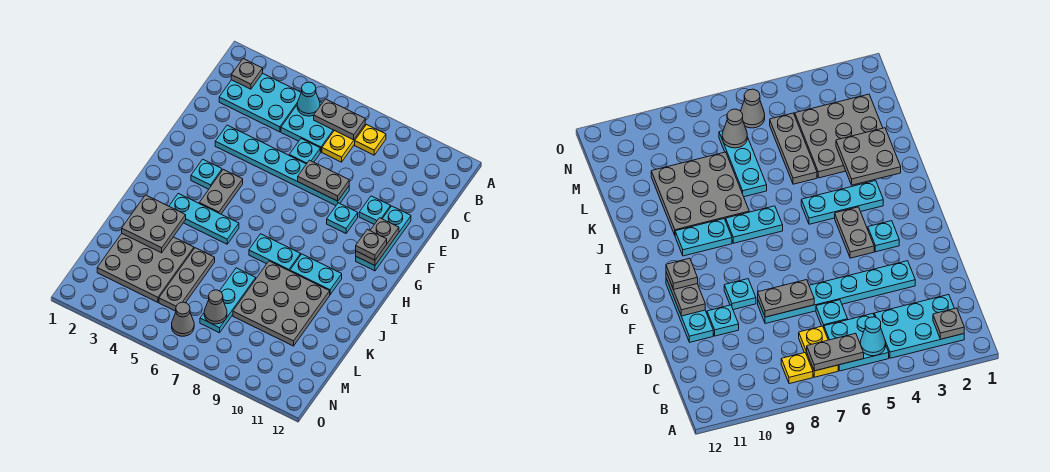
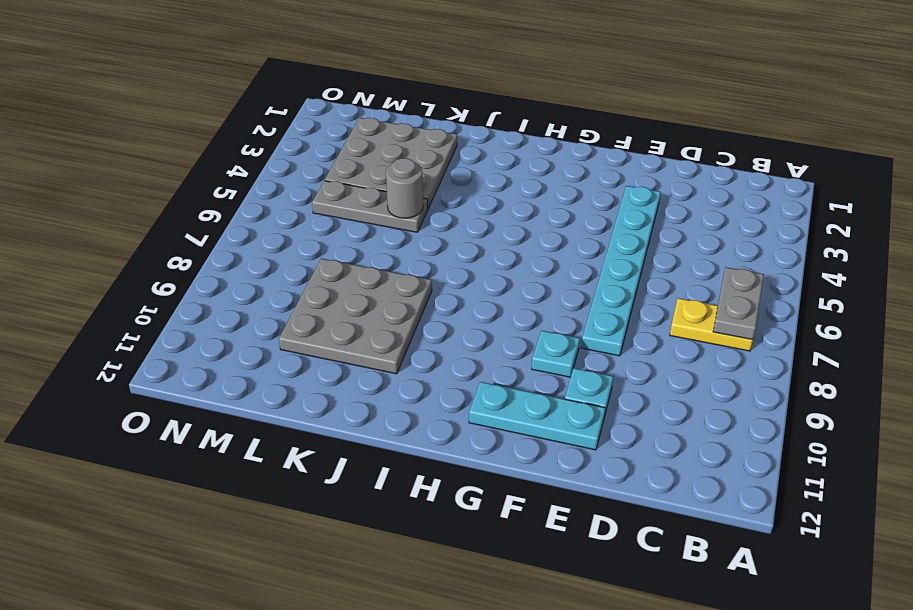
grey 1x1 round brick [386,158,423,218] -> none
none -> cyan 2x3 plate [219,73,301,132]
none -> cyan 2x2 plate [281,102,334,152]
none -> yellow 1x1 plate [355,125,386,155]

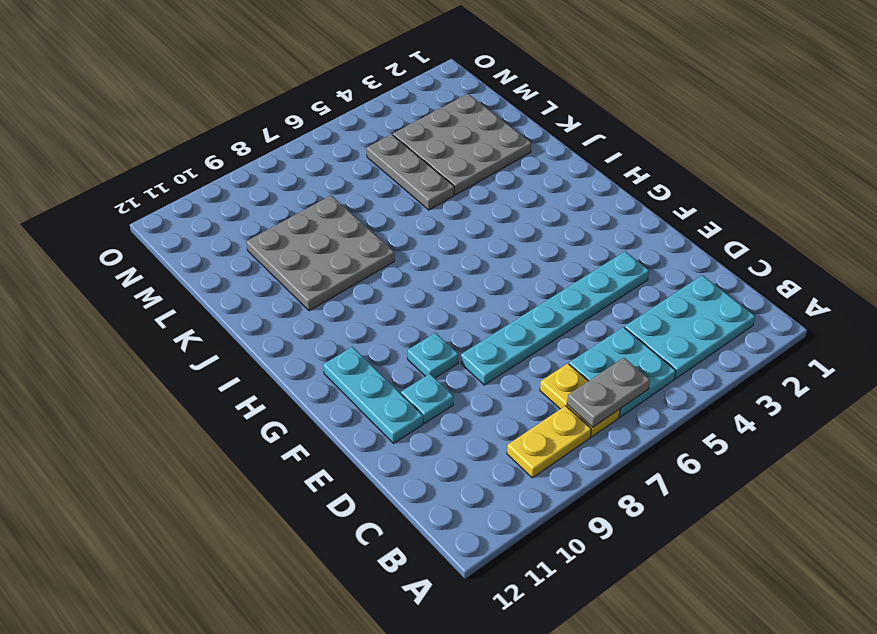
yellow 1x2 plate [507,406,591,478] -> yellow 1x1 plate [355,125,386,155]
none -> cyan 1x1 plate [289,139,320,164]
none -> cyan 1x1 plate [191,159,222,189]
none -> grey 1x2 plate [199,169,243,214]

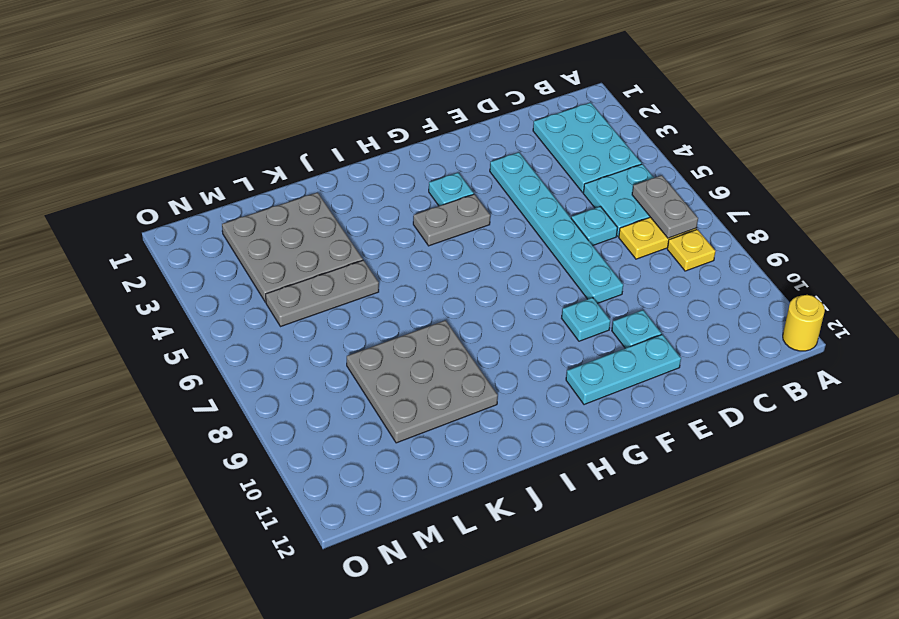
yellow 1x1 round brick [783,295,825,351] -> none
none -> cyan 1x3 plate [169,193,239,244]
none -> cyan 1x2 plate [249,234,301,271]
none -> cyan 1x2 plate [290,254,342,294]

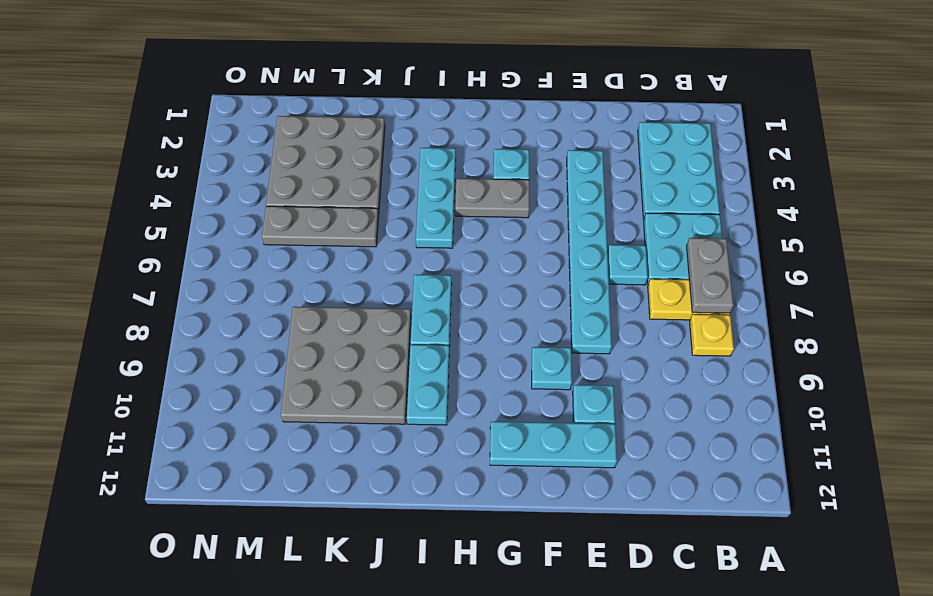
none -> cyan 1x3 plate [200,268,256,333]
none -> grey 1x1 cone [172,302,194,336]
none -> grey 1x1 plate [231,59,263,89]

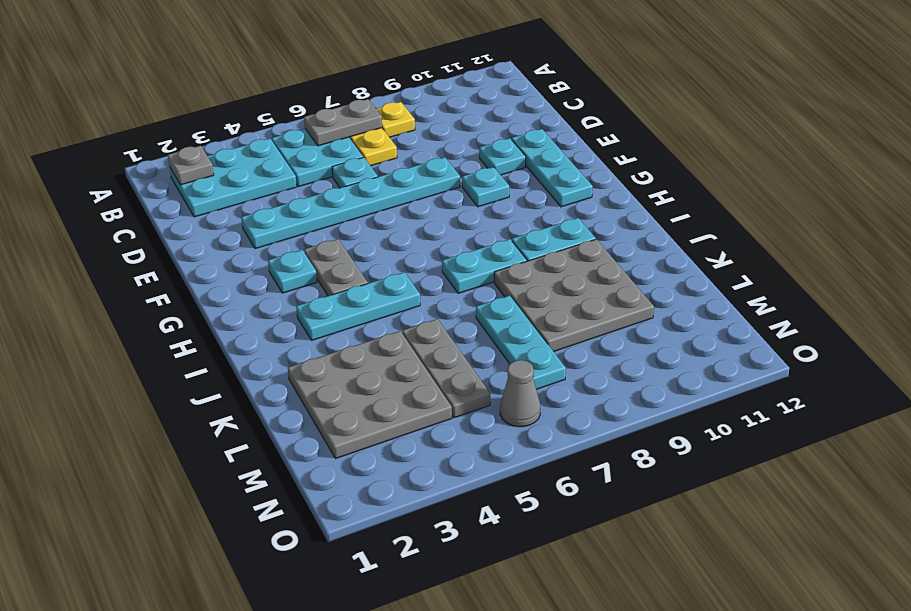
none -> cyan 1x1 cone [297,82,320,116]
none -> grey 1x2 plate [298,160,349,201]
none -> grey 1x2 plate [356,218,399,266]

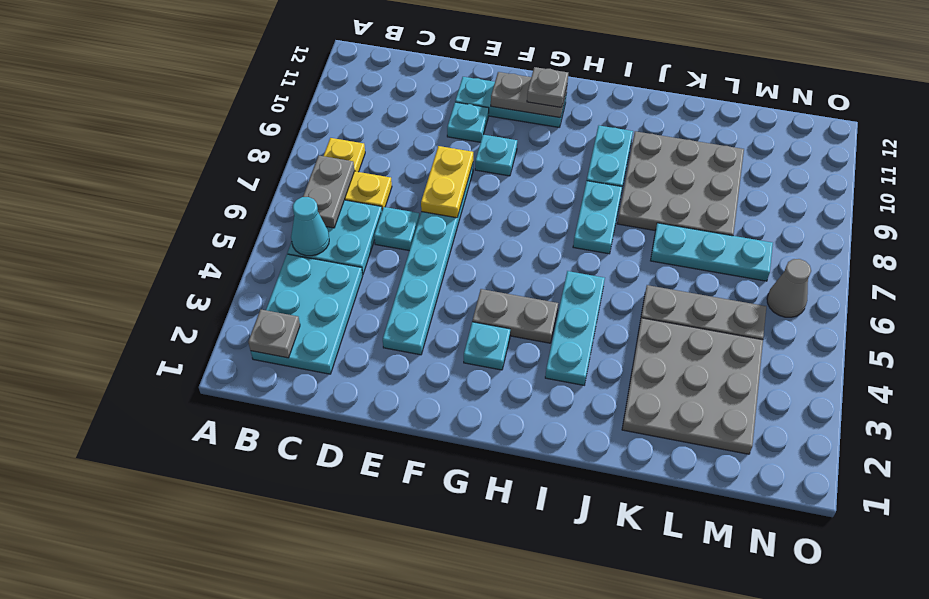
yellow 1x2 plate [421,146,473,218] -> grey 1x2 plate [298,160,349,201]
none -> grey 2x2 plate [122,195,186,253]
none -> grey 1x1 cone [204,290,227,324]

